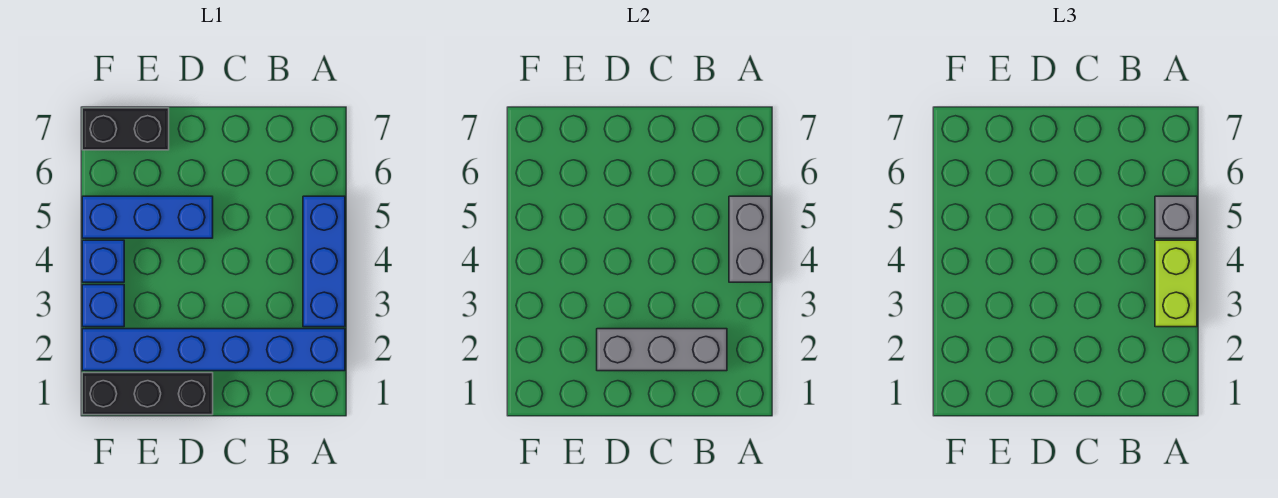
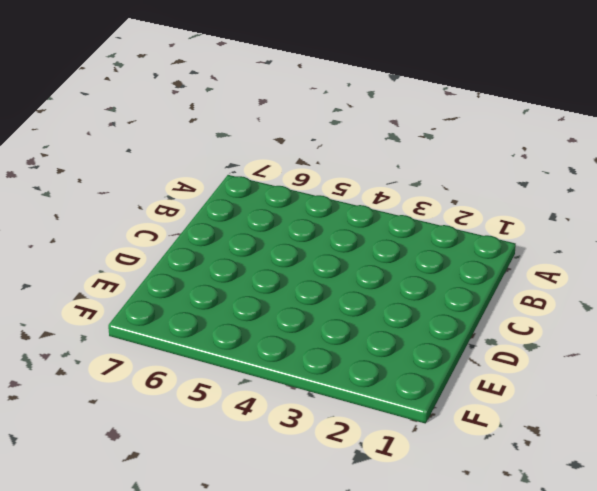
none -> blue 1x6 brick [82,329,345,371]
none -> blue 1x3 brick [303,196,345,327]

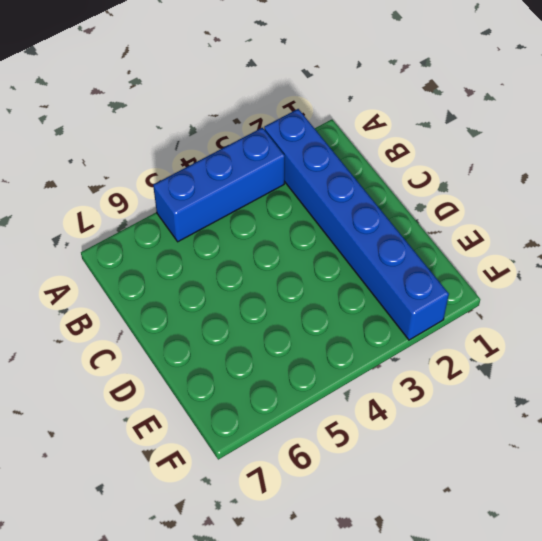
none -> black 1x3 brick [82,373,213,415]
none -> blue 1x3 brick [82,196,213,238]

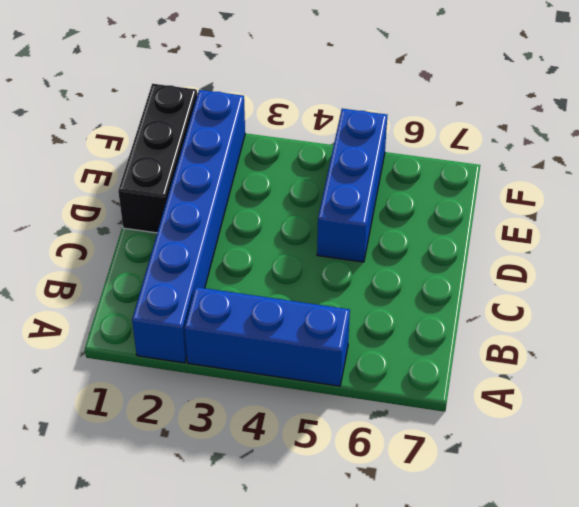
none -> black 1x2 brick [82,108,169,150]
none -> blue 1x1 brick [82,285,124,327]

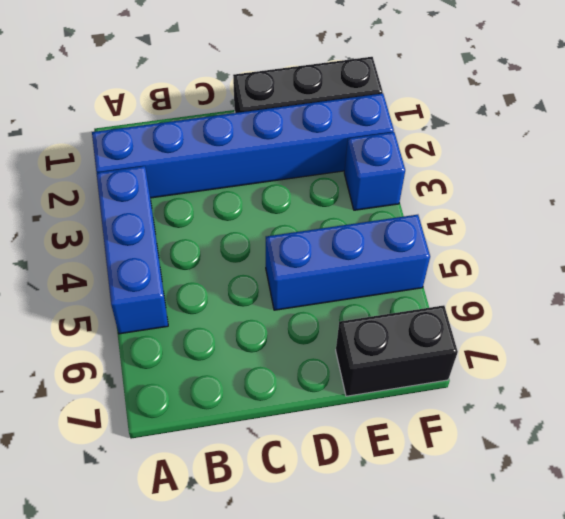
none -> blue 1x1 brick [82,240,124,282]
none -> grey 1x2 brick [729,196,771,282]

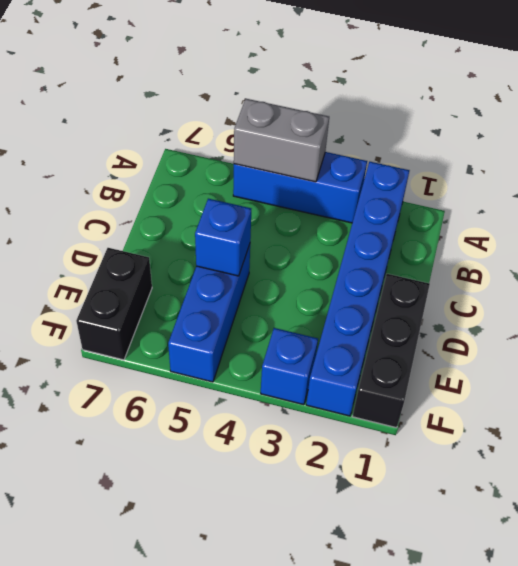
blue 1x1 brick [195,199,251,276] -> blue 1x1 brick moved to [82,240,124,282]
none -> grey 1x3 brick [597,329,727,371]
none -> lime 1x2 brick [1155,240,1197,327]

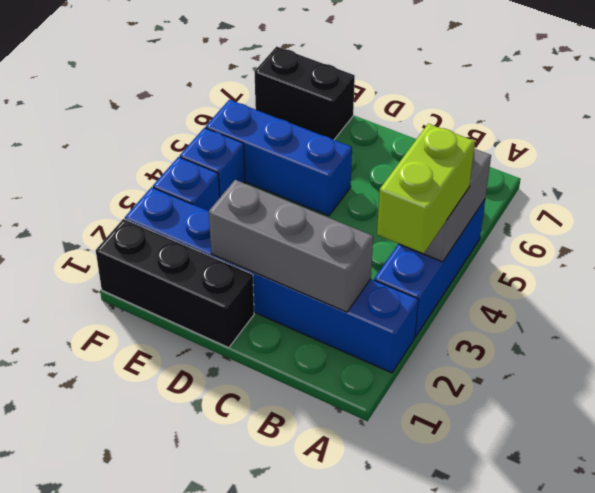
none -> grey 1x1 brick [1155,196,1197,238]

